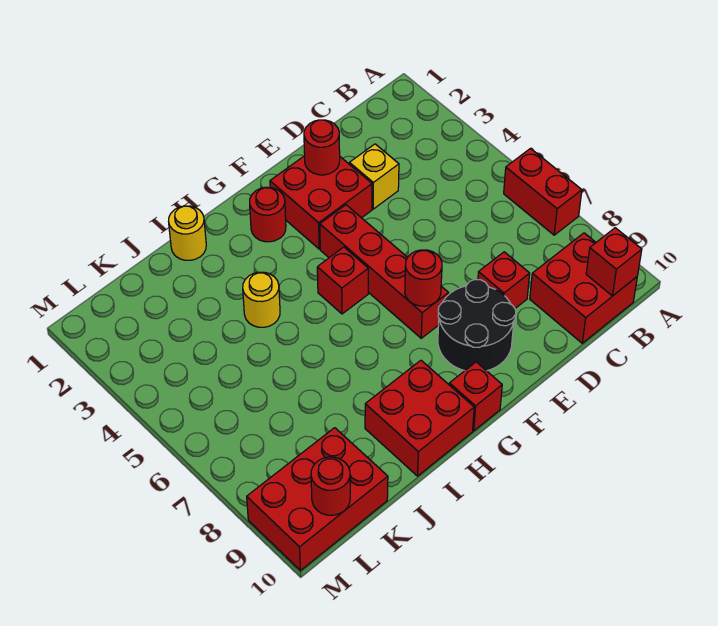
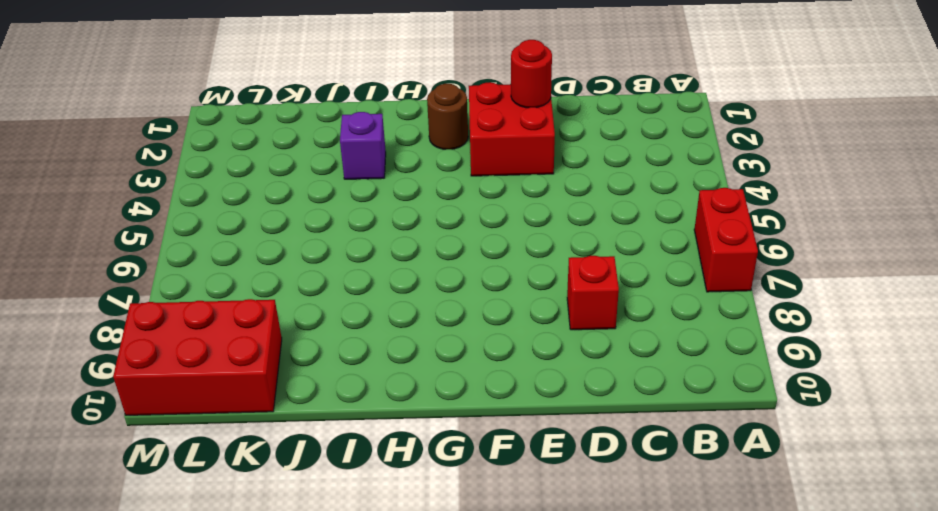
brown 1x1 round brick [427,84,468,149] -> red 1x1 round brick [250,187,286,242]
purple 1x1 brick [340,112,386,179] -> none
none -> red 2x2 brick [530,233,637,343]
none -> yellow 1x1 brick [349,144,399,209]
none -> black 2x2 round brick [438,280,516,371]

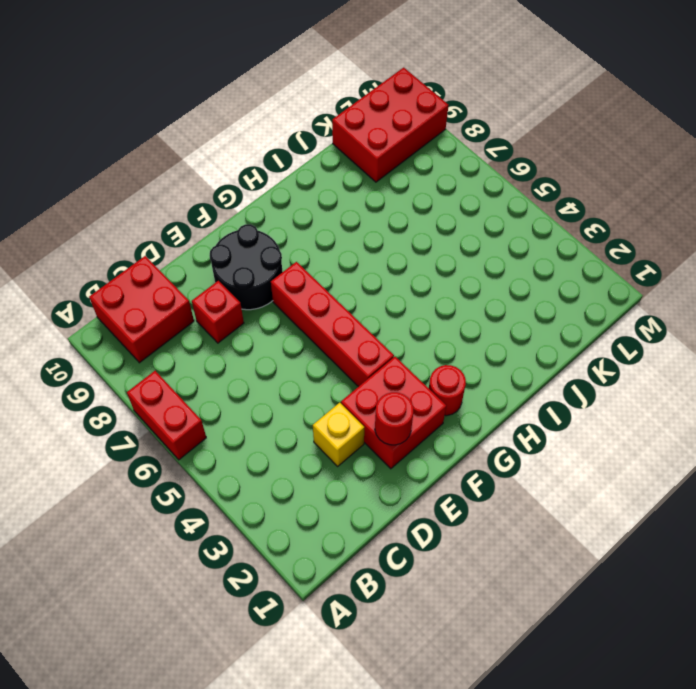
none -> red 1x1 brick [317,247,368,314]
none -> red 1x1 brick [449,362,502,431]
none -> red 2x2 brick [365,360,474,476]

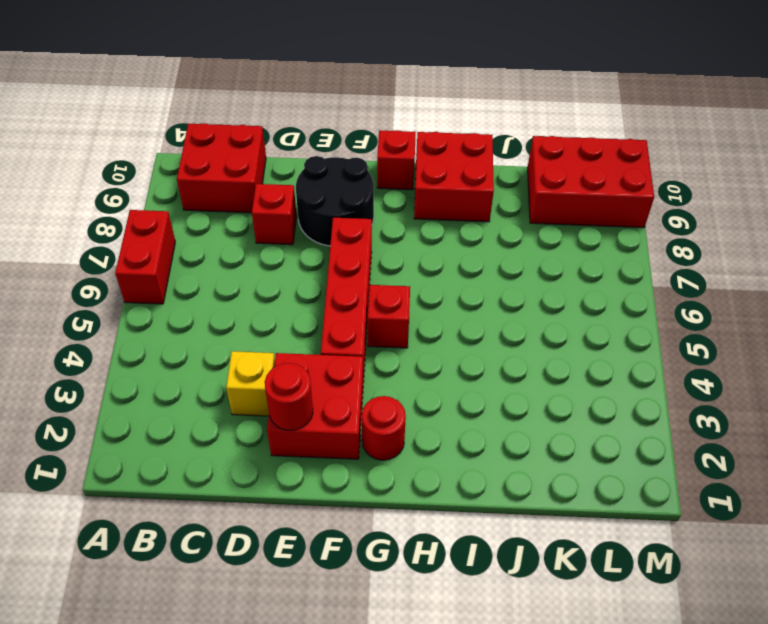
none -> yellow 1x1 round brick [169,206,206,260]
none -> yellow 1x1 round brick [243,272,280,327]
none -> red 1x1 brick [586,228,642,296]

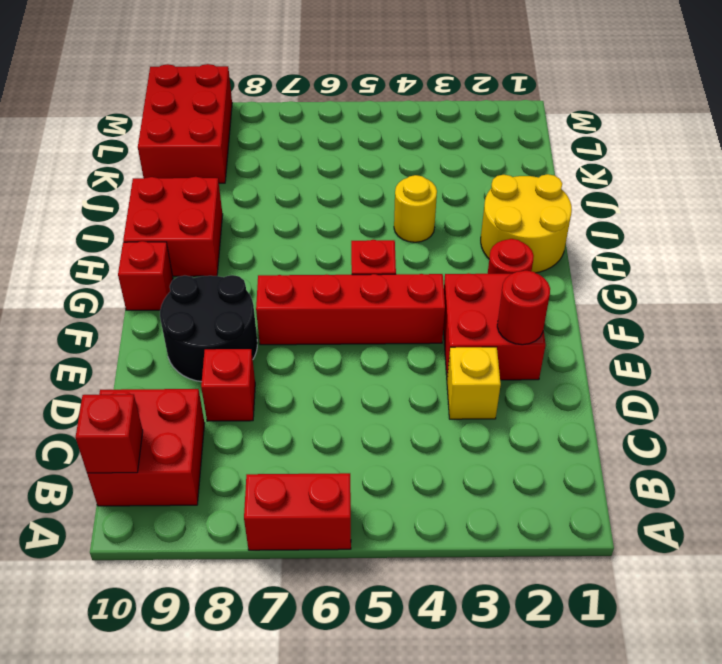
yellow 2x2 round brick [481,174,572,273] -> yellow 1x1 round brick [169,206,206,260]
none -> red 1x1 round brick [405,250,442,306]
none -> red 1x1 round brick [311,457,350,515]

